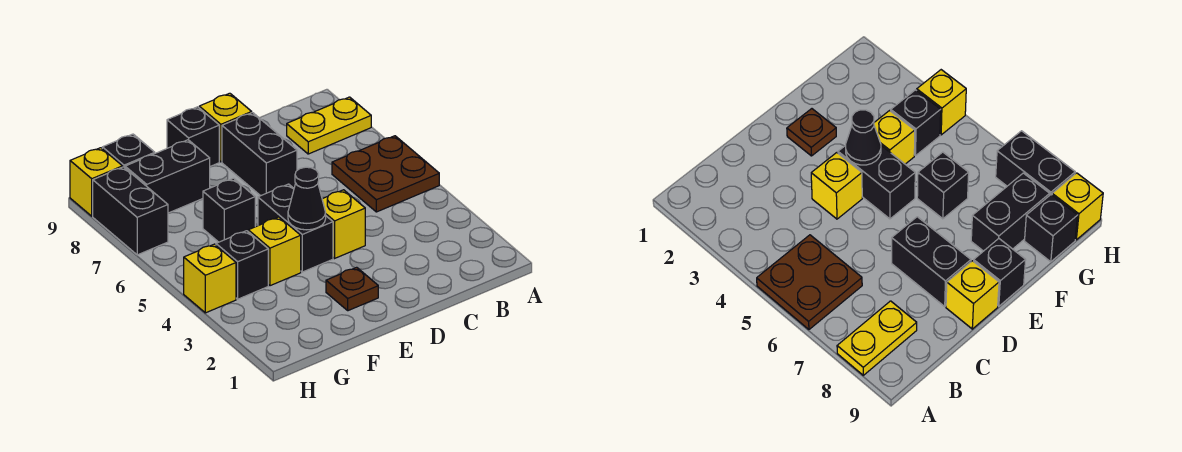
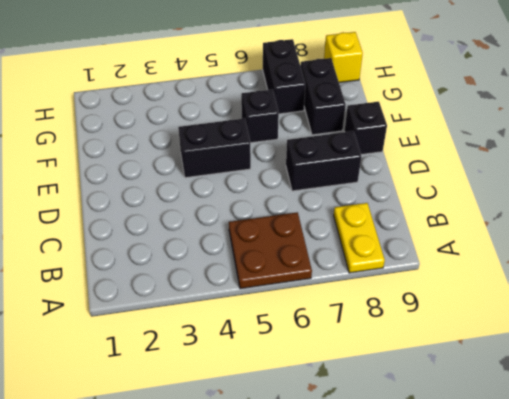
black 1x2 brick [263,39,305,114] -> black 1x2 brick turned to [93,167,168,255]
none -> yellow 1x1 brick [322,190,365,258]
none -> yellow 1x1 brick [199,93,252,162]
none -> brown 1x1 plate [326,267,378,311]

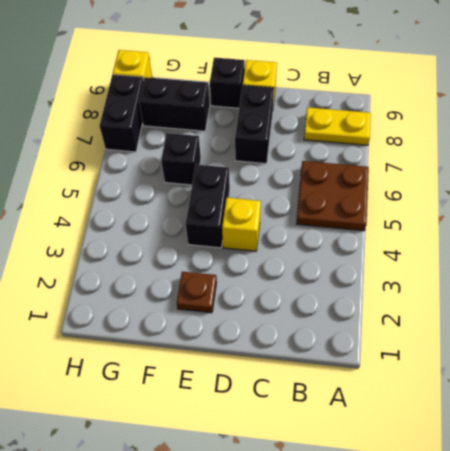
none -> yellow 1x1 brick [248,217,301,286]
none -> black 1x1 brick [216,231,268,299]
none -> black 1x1 brick [102,134,155,168]

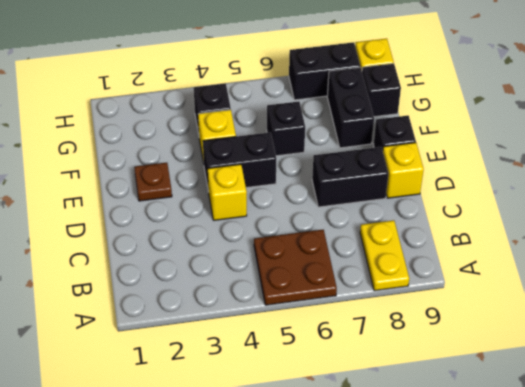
none -> yellow 1x1 brick [184,244,236,313]
none -> black 1x1 cone [288,167,326,230]

